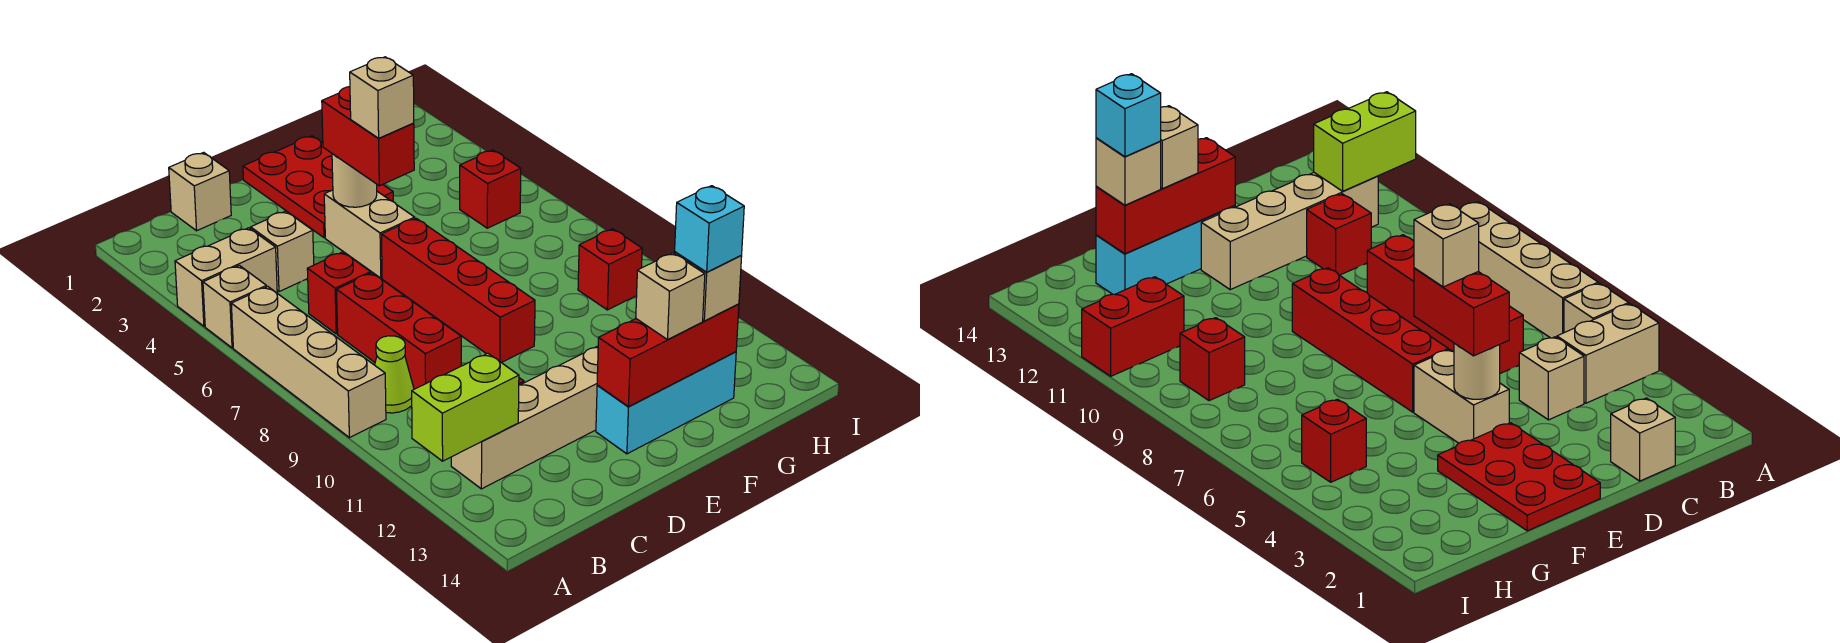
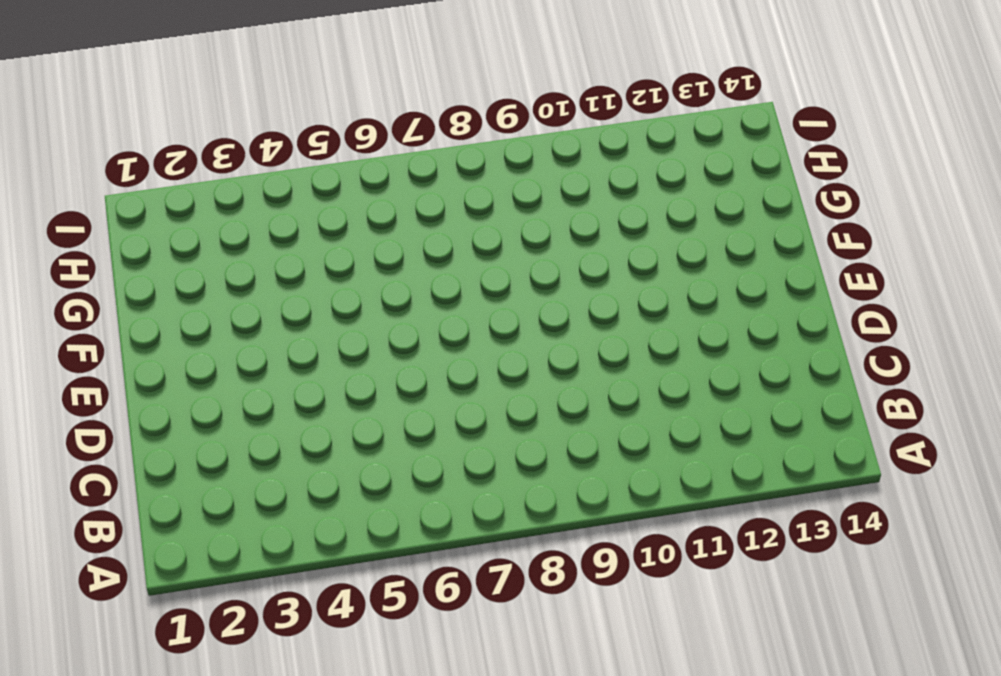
none -> tan 1x2 brick [175,228,277,326]
none -> tan 1x1 brick [203,265,267,348]
none -> tan 1x4 brick [231,287,386,438]

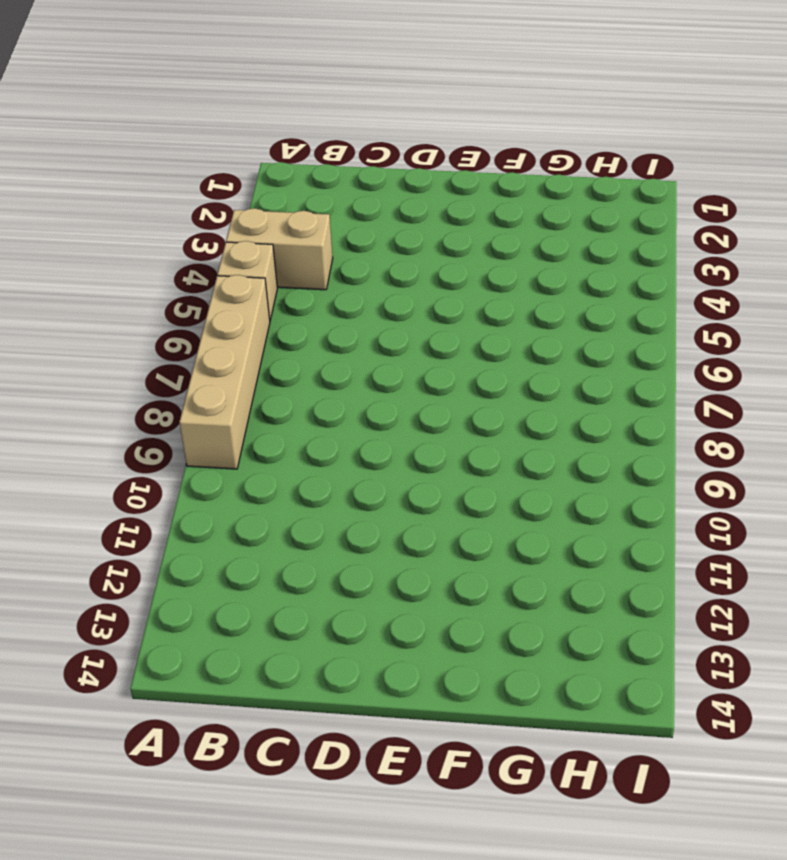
none -> lime 1x1 cone [375,336,414,413]
none -> tan 1x4 brick [451,346,598,489]
none -> tan 1x1 brick [169,152,231,231]

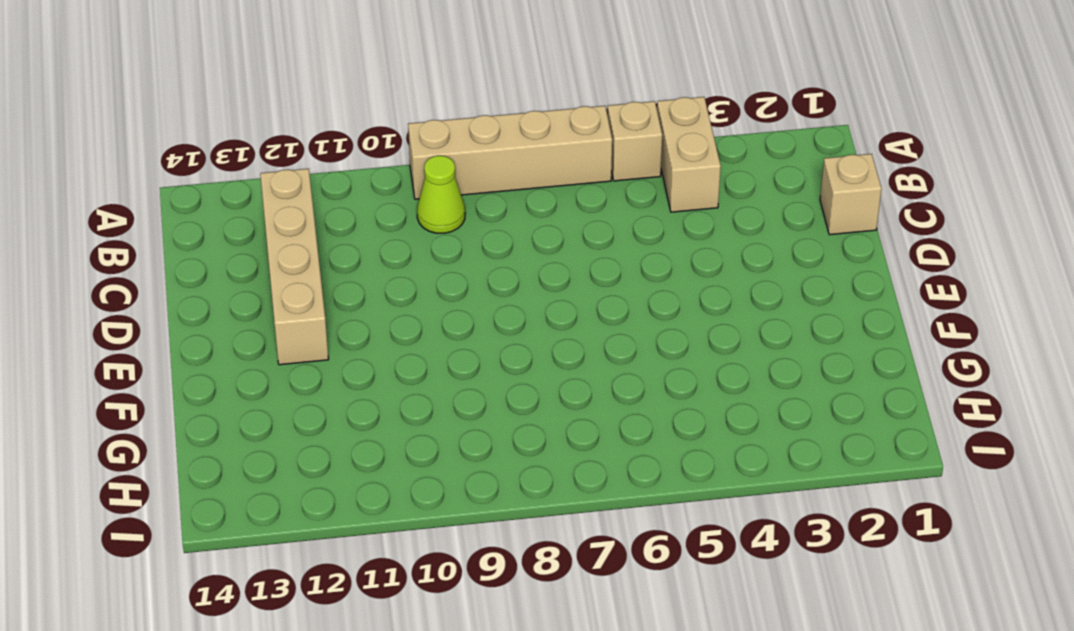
none -> tan 1x1 brick [251,211,314,292]
none -> red 1x1 brick [307,252,371,334]
none -> red 1x3 brick [337,273,461,389]

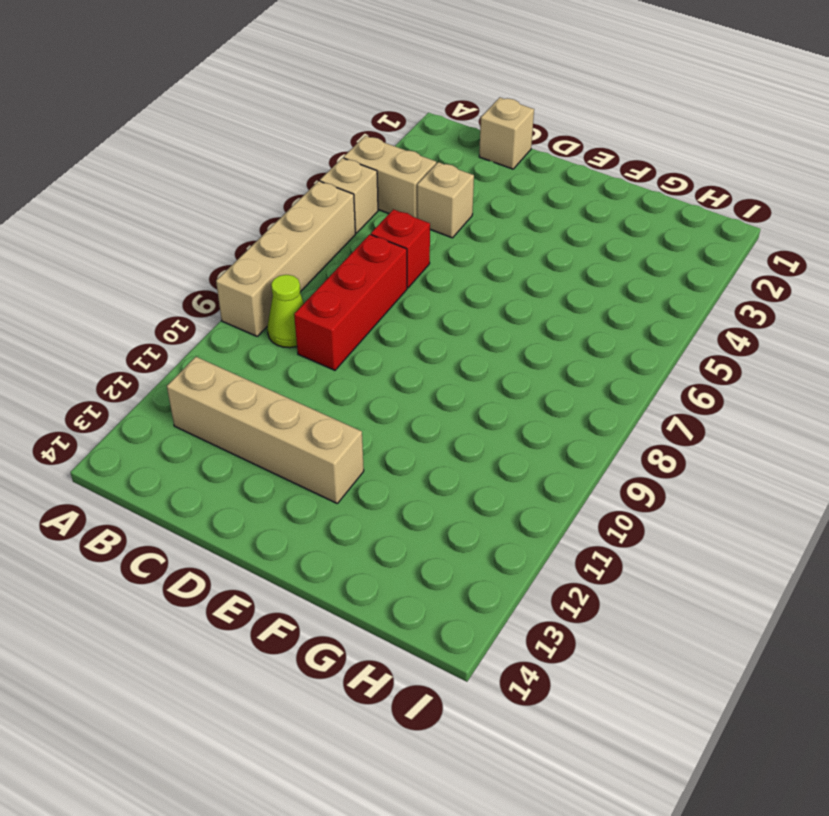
none -> red 1x1 brick [1307,194,1371,275]
none -> red 2x3 plate [243,136,393,238]
none -> tan 1x2 brick [324,190,415,278]

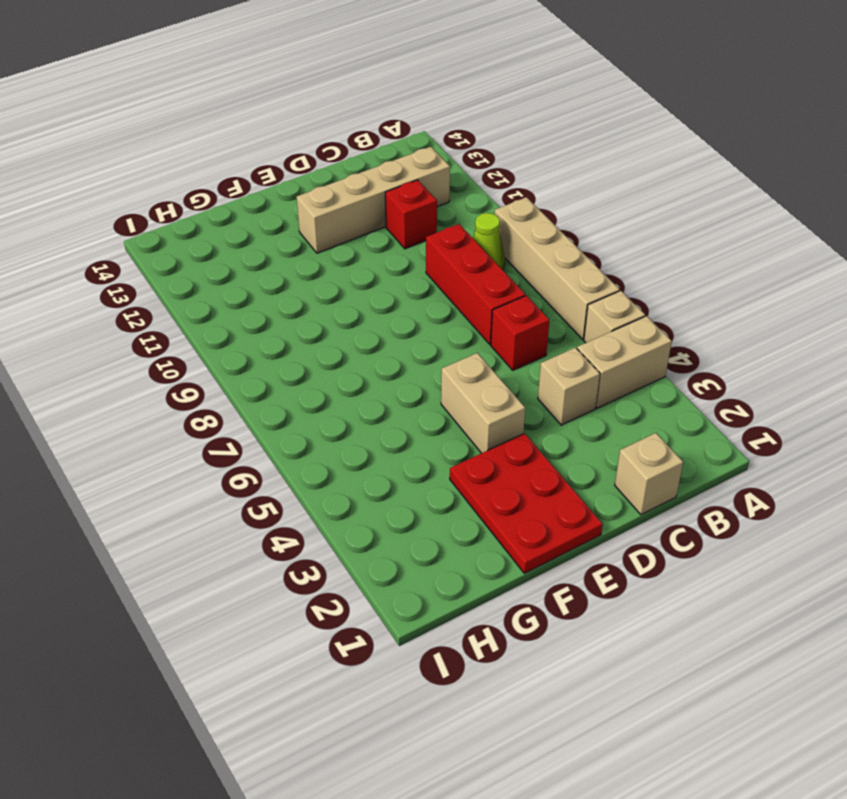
none -> red 1x4 brick [381,218,535,363]
none -> cyan 1x3 brick [596,352,736,454]
none -> red 1x1 brick [460,150,521,228]

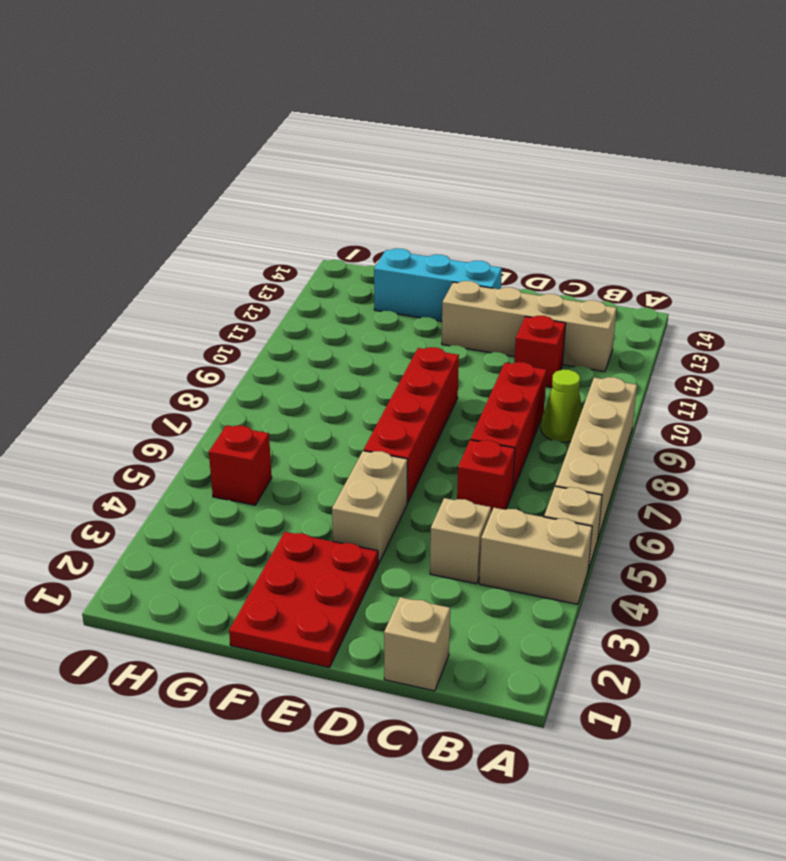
none -> red 1x1 brick [578,229,642,310]
none -> red 1x2 brick [1082,277,1184,376]
none -> lime 1x2 brick [412,353,519,461]

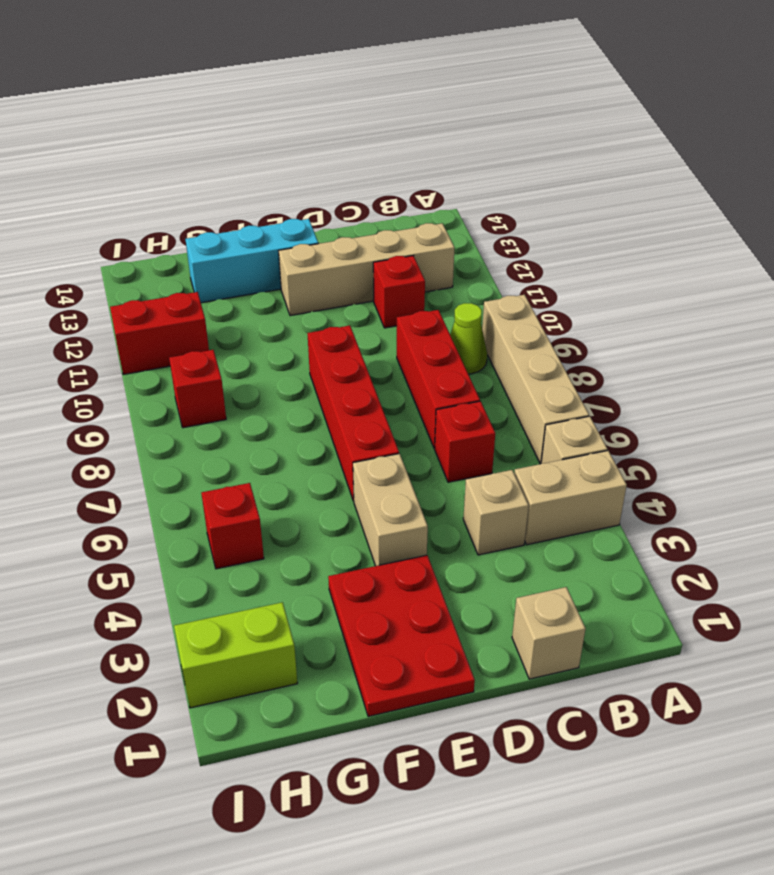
lime 1x2 brick [174,602,298,708] -> lime 1x2 brick moved to [412,353,519,461]
none -> tan 1x1 round brick [332,154,377,207]
none -> red 1x3 brick [597,304,739,407]
none -> red 1x2 brick [322,87,414,186]

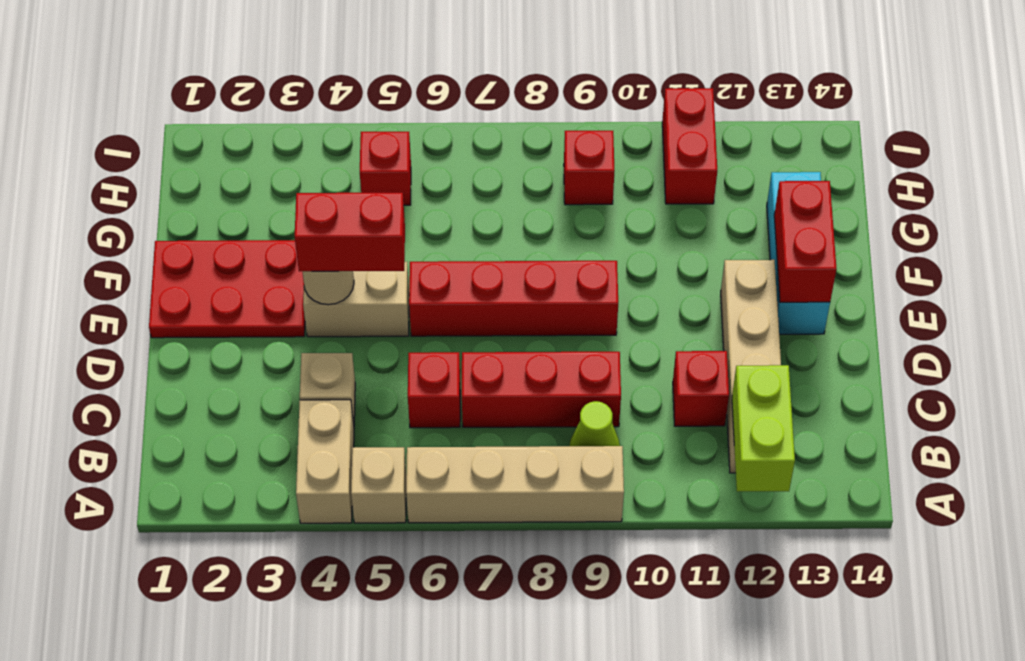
red 1x2 brick [774,181,837,302] -> red 1x3 brick [597,304,739,407]
none -> tan 1x1 brick [169,152,231,231]
none -> tan 1x1 brick [636,253,705,340]
none -> tan 1x1 brick [674,252,742,321]

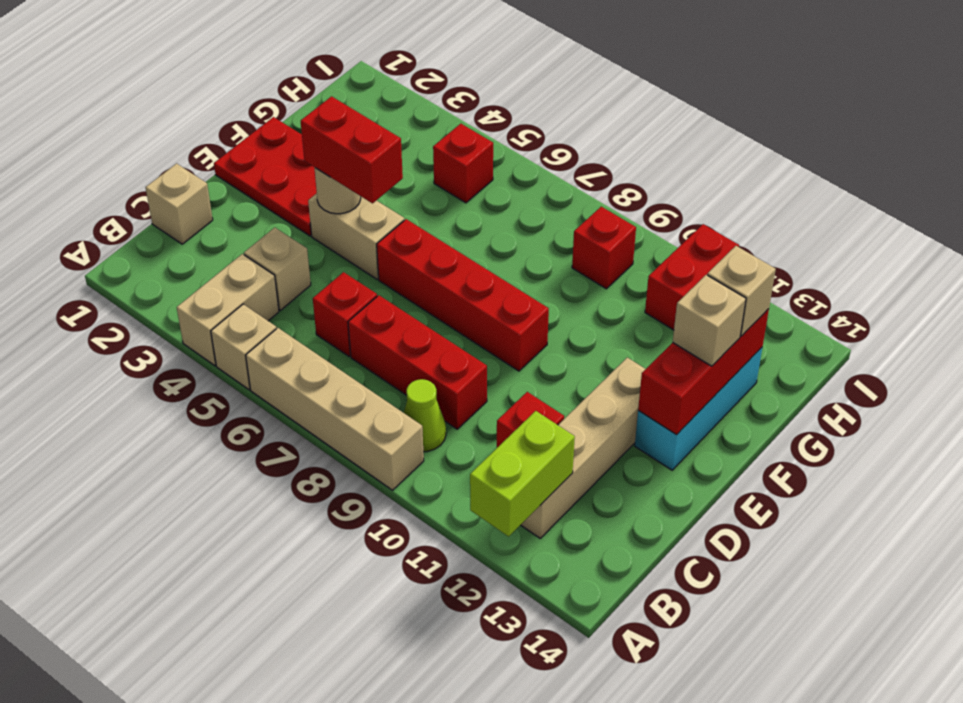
none -> tan 1x1 brick [350,57,414,138]
none -> cyan 1x1 brick [675,186,744,272]

